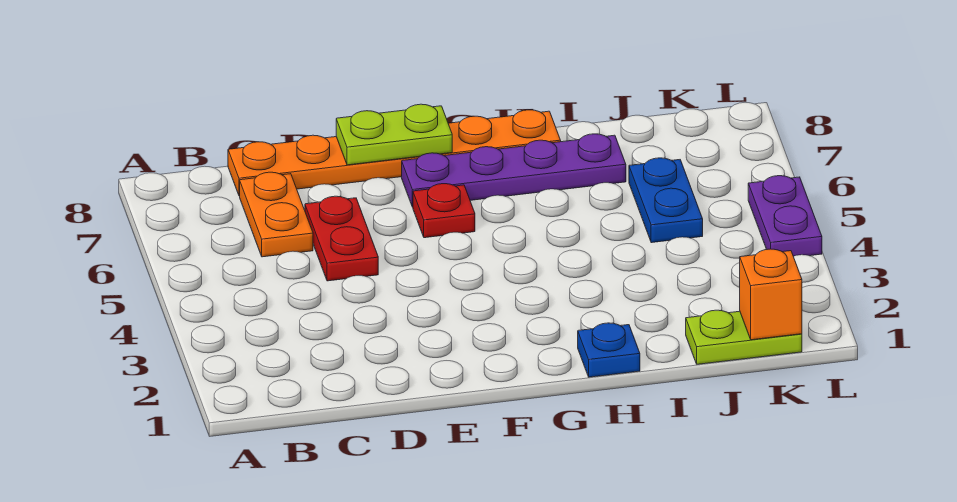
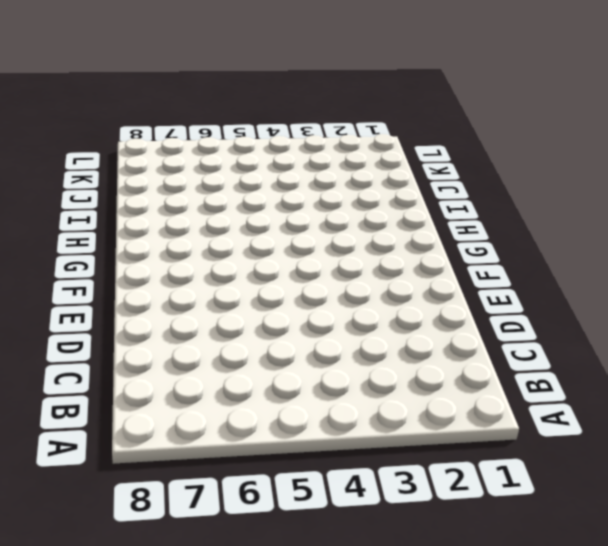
none -> orange 1x2 plate [240,172,313,257]
none -> orange 1x6 plate [228,110,561,196]

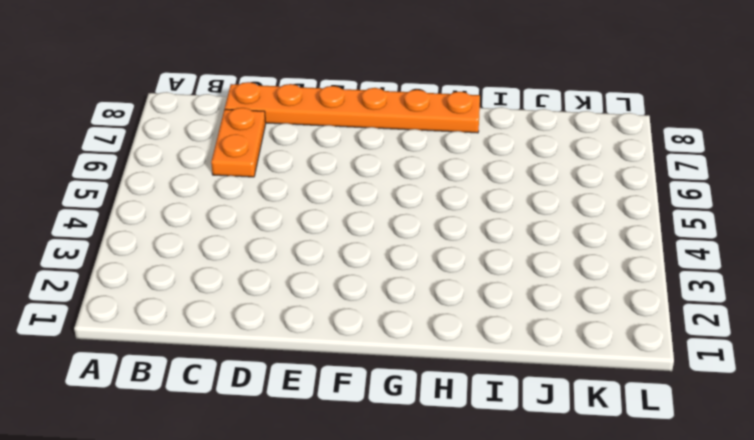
none -> red 1x2 plate [305,196,378,281]
none -> red 1x1 plate [413,184,475,238]

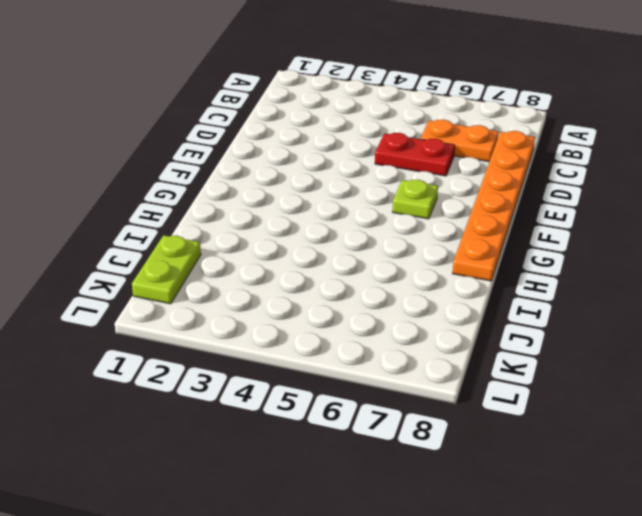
lime 1x1 plate [392,180,438,219] -> red 1x1 plate [413,184,475,238]
none -> purple 1x4 plate [402,134,626,207]
none -> blue 1x1 plate [578,323,640,377]

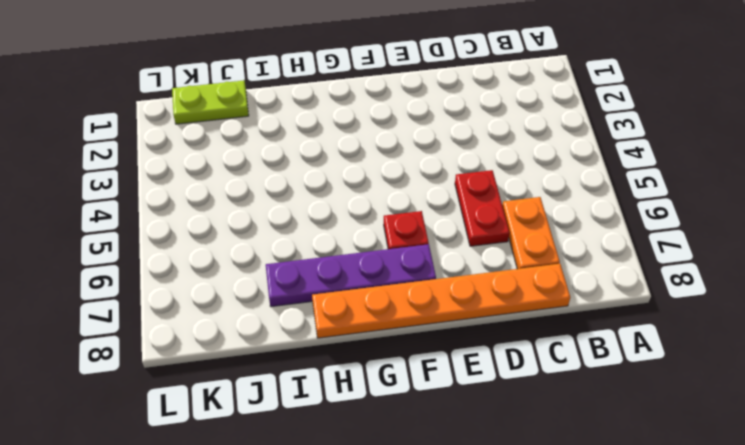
none -> blue 1x1 plate [578,323,640,377]
none -> blue 1x2 plate [629,158,703,243]

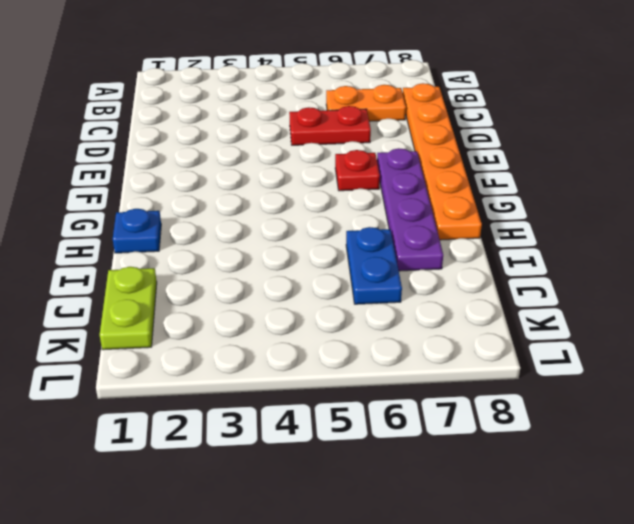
blue 1x2 plate [346,227,402,304] -> blue 1x2 plate turned to [629,158,703,243]
none -> purple 1x2 plate [748,176,822,256]
none -> lime 1x2 plate [336,104,452,165]

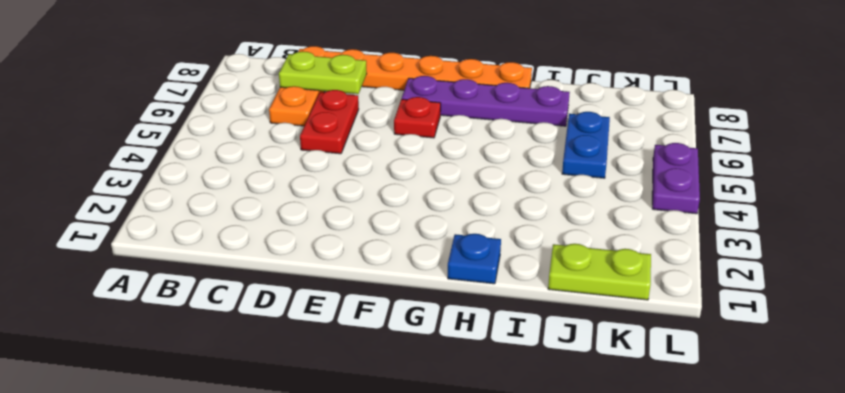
lime 1x2 plate [279,51,367,94] -> lime 1x2 plate moved to [336,104,452,165]
none -> orange 1x1 brick [740,249,802,340]

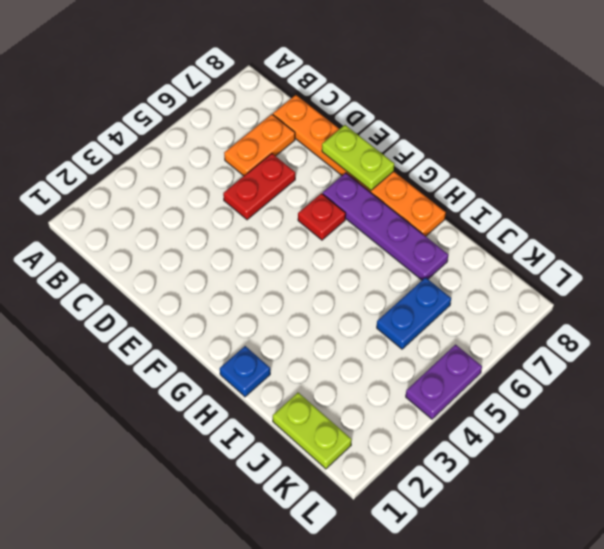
none -> orange 1x1 brick [740,249,802,340]

